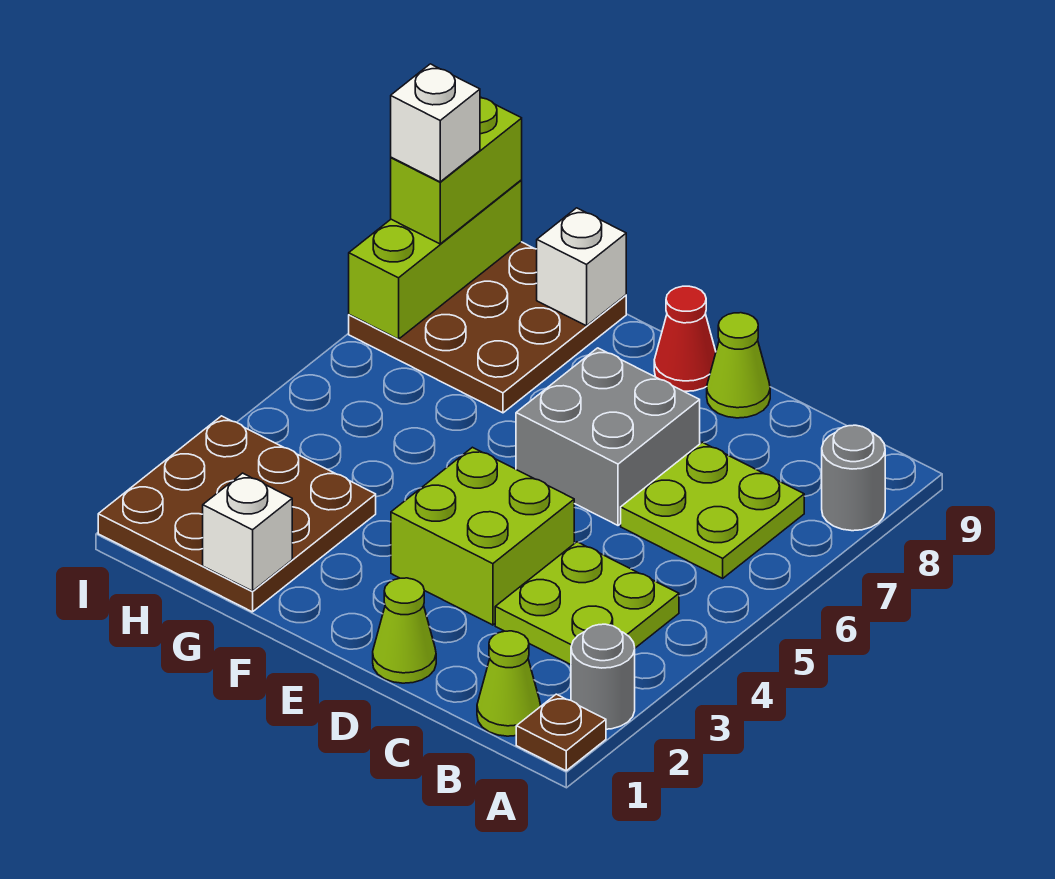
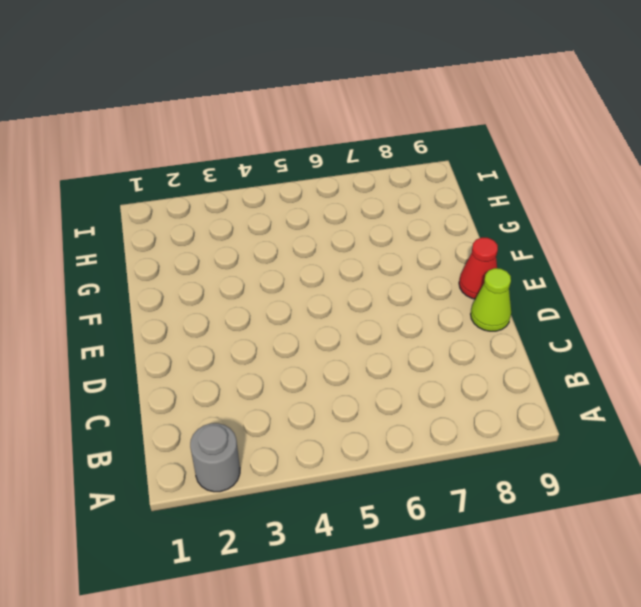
none -> brown 1x1 plate [516,694,606,771]
none -> grey 1x1 round brick [822,425,885,531]
none -> lime 1x1 cone [477,631,541,736]

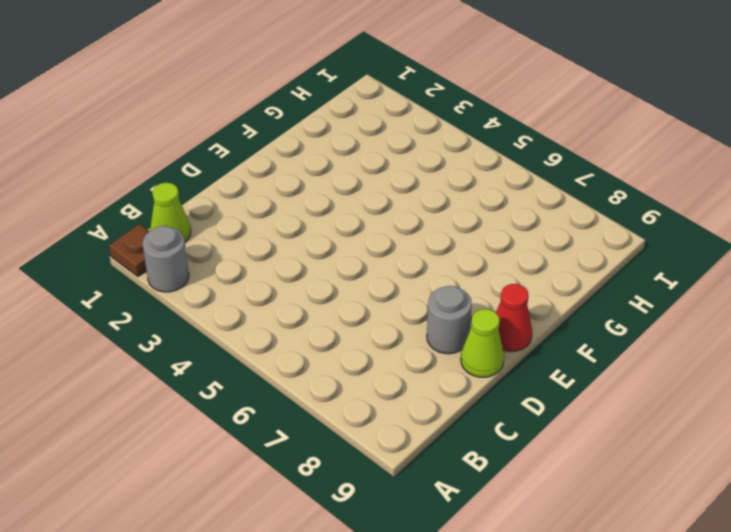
grey 1x1 round brick [427,286,472,354] -> grey 1x1 round brick moved to [822,425,885,531]
none -> lime 2x2 plate [495,542,679,665]
none -> lime 2x2 plate [621,442,804,578]
none -> lime 1x1 cone [373,578,436,683]

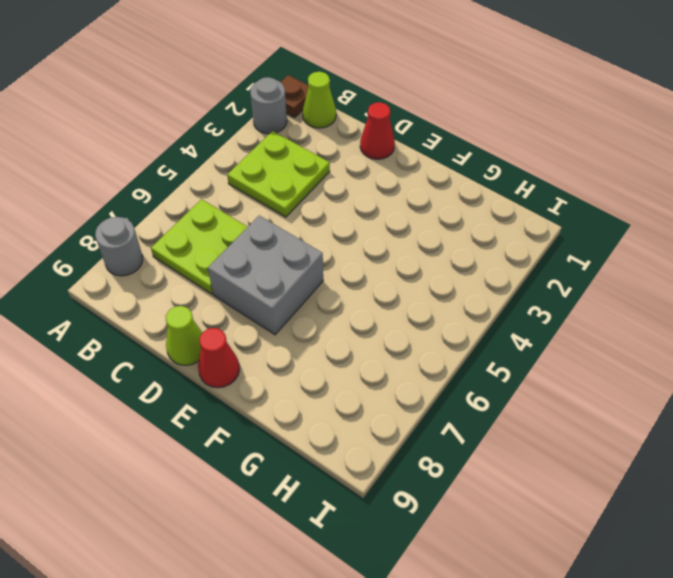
red 1x1 cone [360,102,395,159] -> lime 1x1 cone [373,578,436,683]
none -> lime 2x2 brick [391,447,574,625]
none -> brown 3x3 plate [98,416,376,612]
none -> brown 3x3 plate [349,242,626,413]

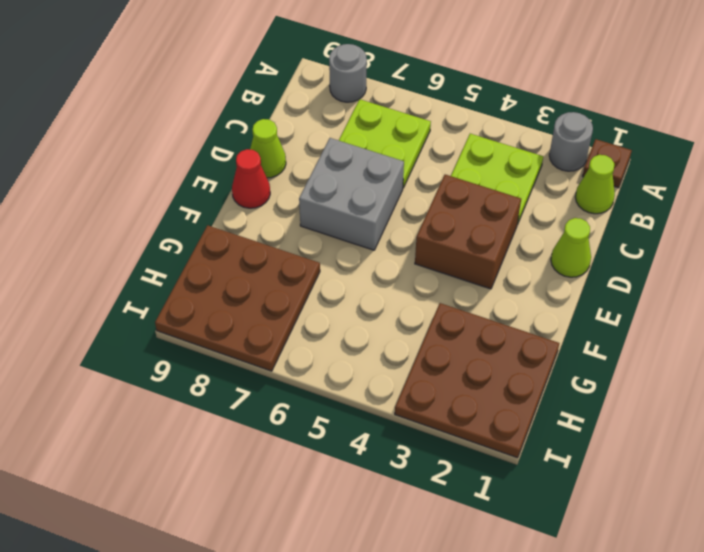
brown 2x2 brick [415,175,521,289] -> lime 2x2 brick [391,447,574,625]
none -> white 1x1 brick [203,473,292,591]
none -> white 1x1 brick [537,208,626,326]
none -> lime 1x3 brick [349,180,522,339]

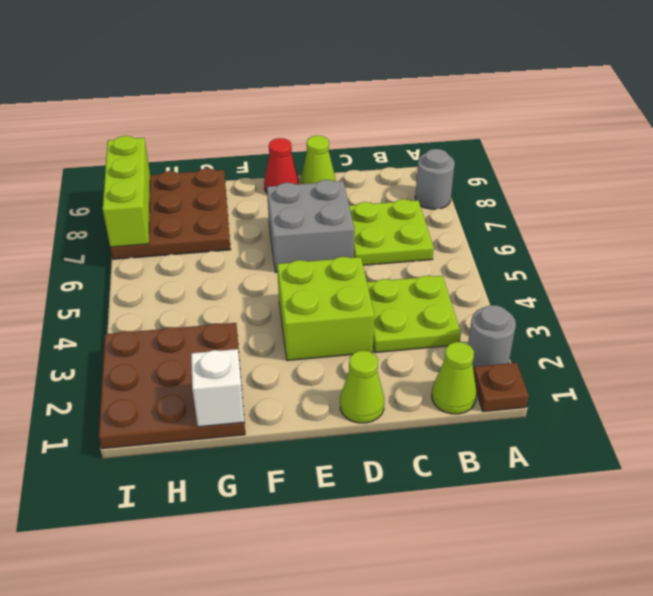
none -> white 1x1 brick [537,208,626,326]
none -> lime 1x2 brick [391,97,522,244]
none -> white 1x1 brick [391,64,480,182]

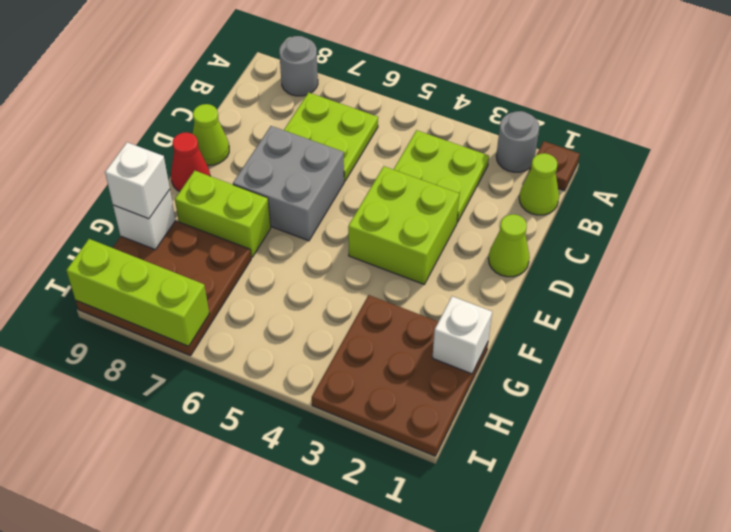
lime 1x2 brick [175,171,271,257] -> lime 1x2 brick moved to [391,97,522,244]
white 1x1 brick [105,142,170,219] -> white 1x1 brick moved to [391,64,480,182]

